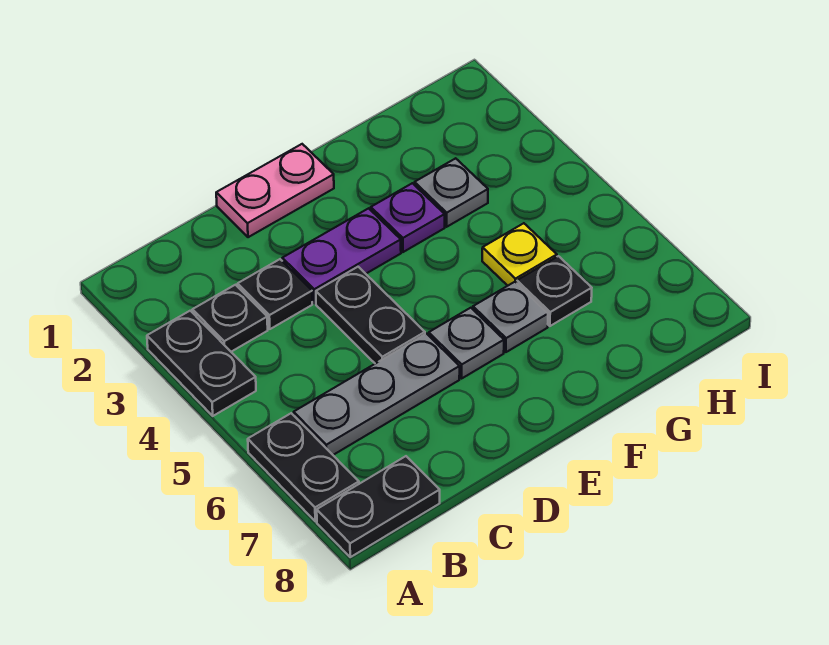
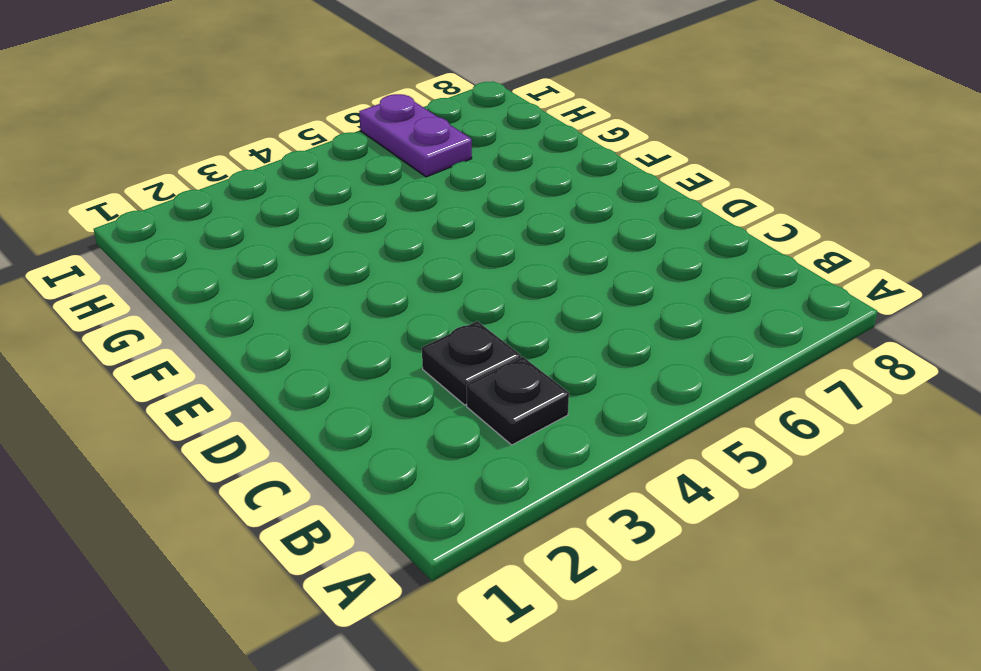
purple 1x2 plate [359,94,472,177] -> purple 1x2 plate moved to [282,208,401,303]
none -> black 1x2 plate [147,311,256,416]
none -> black 1x2 plate [248,413,359,521]
none -> black 1x2 plate [317,456,440,557]

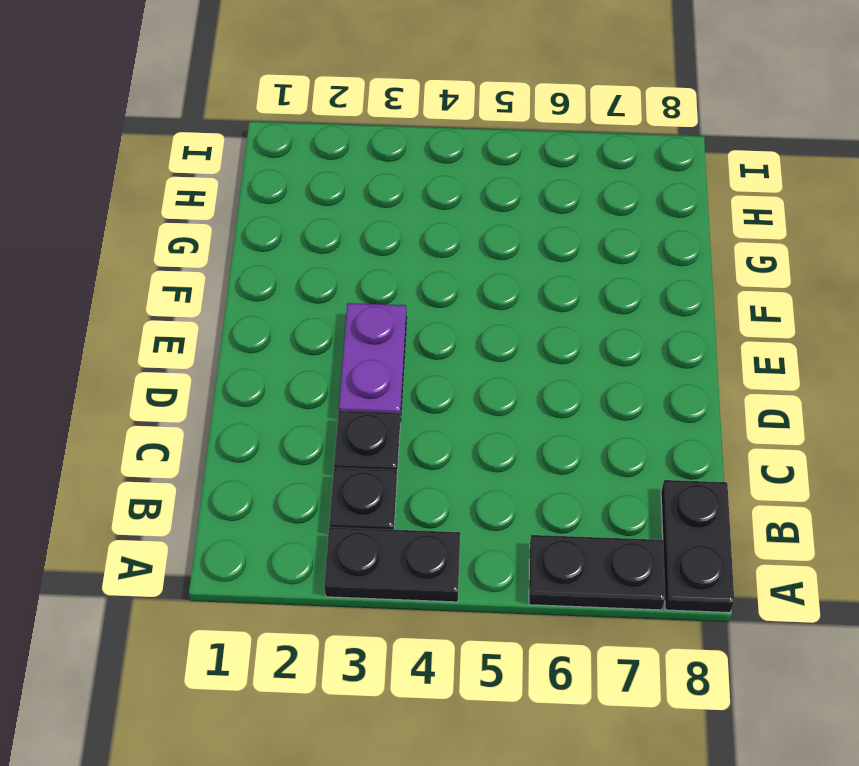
none -> grey 1x3 plate [294,334,460,455]
none -> pink 1x2 plate [216,144,334,237]
none -> black 1x2 plate [316,267,425,364]

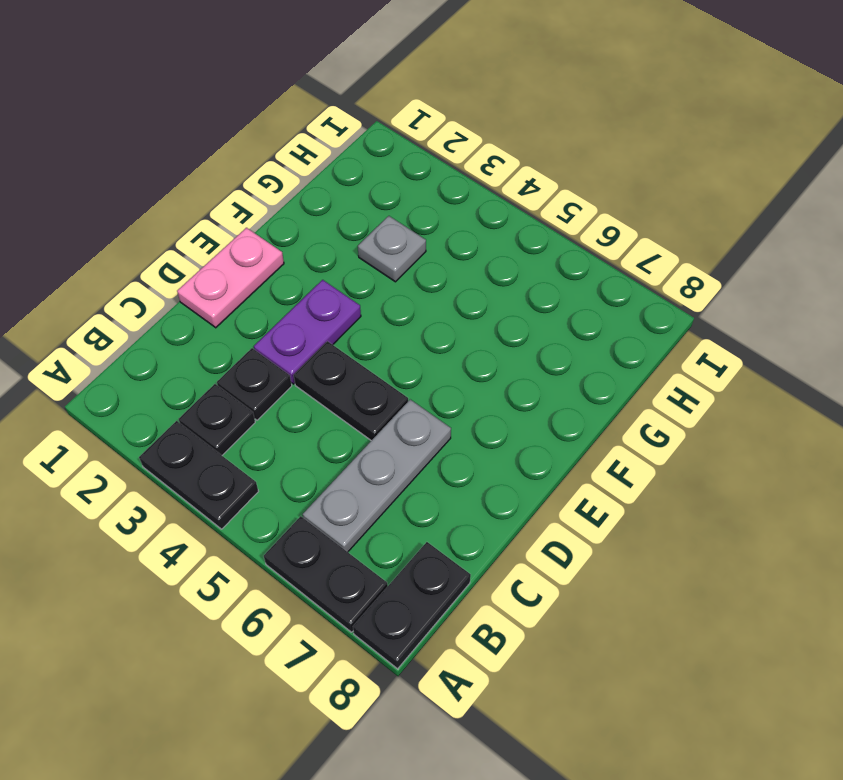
none -> grey 1x1 plate [429,308,504,378]
none -> purple 1x1 plate [371,183,445,252]
none -> grey 1x1 plate [473,282,548,352]

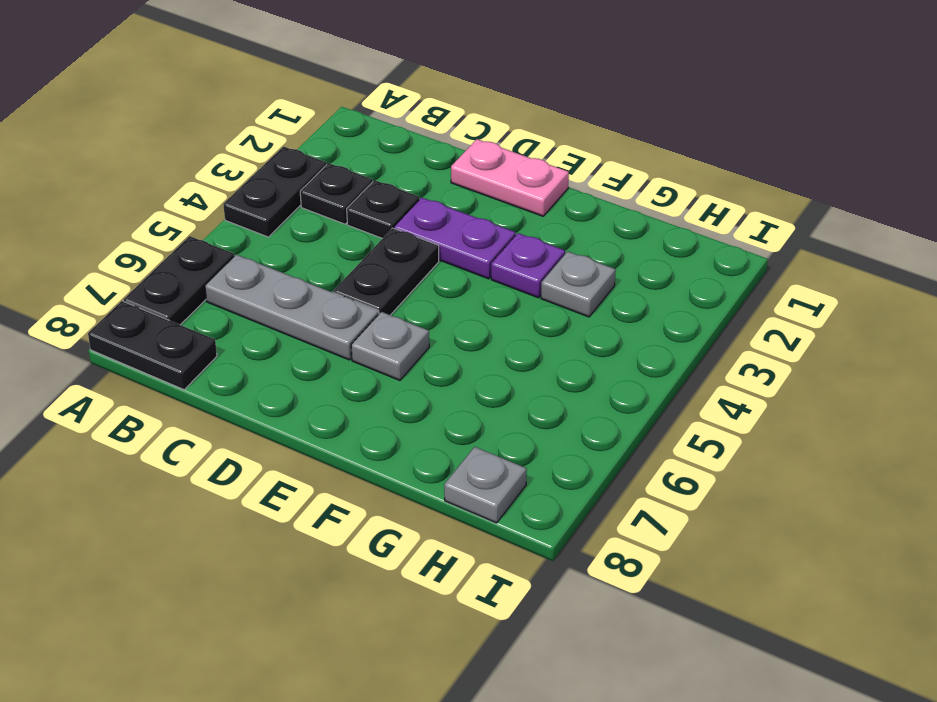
grey 1x1 plate [444,447,527,523] -> grey 1x1 plate moved to [473,282,548,352]
none -> yellow 1x1 plate [482,223,557,286]
none -> black 1x1 plate [517,256,592,326]

